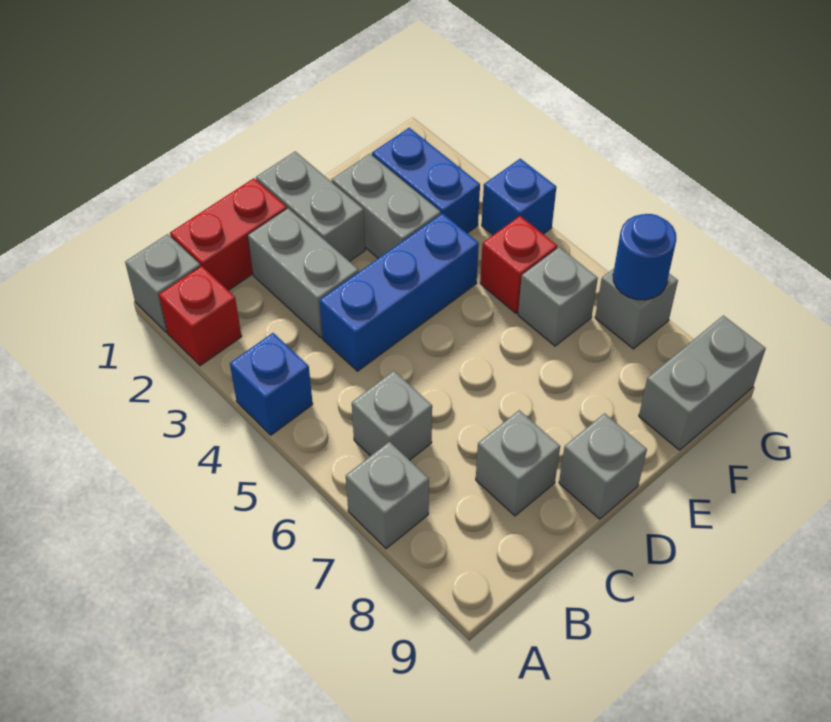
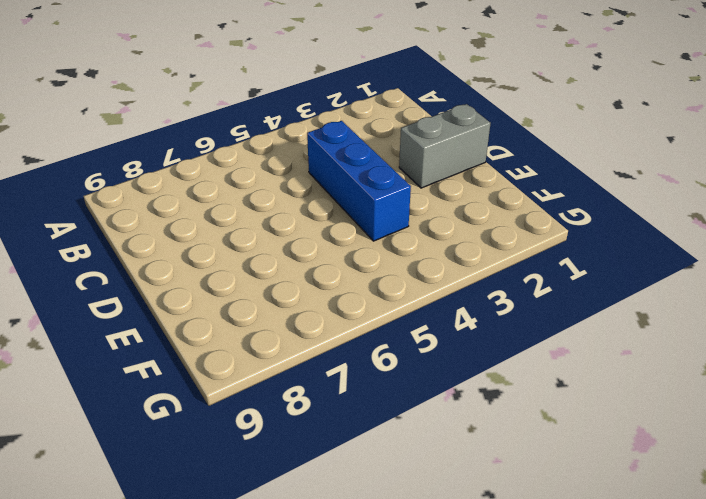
none -> grey 1x1 brick [125,234,200,332]
none -> red 1x1 brick [159,266,242,366]
none -> blue 1x1 brick [230,333,313,435]

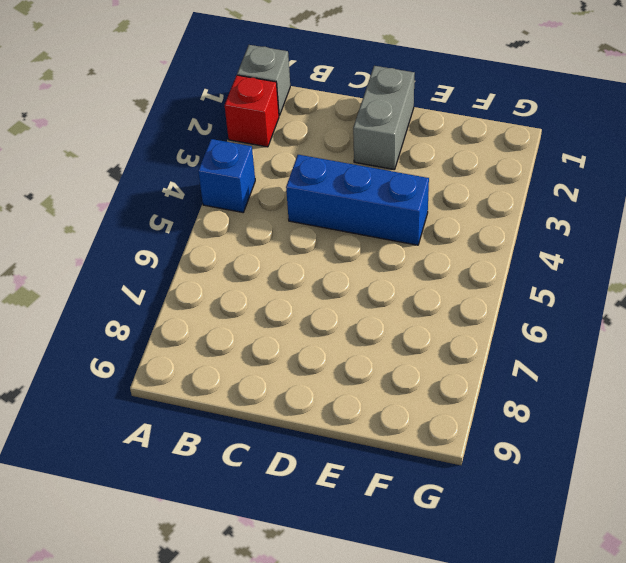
none -> grey 1x1 brick [346,442,429,549]
none -> red 1x2 brick [170,178,287,291]
none -> grey 1x1 brick [352,371,432,460]

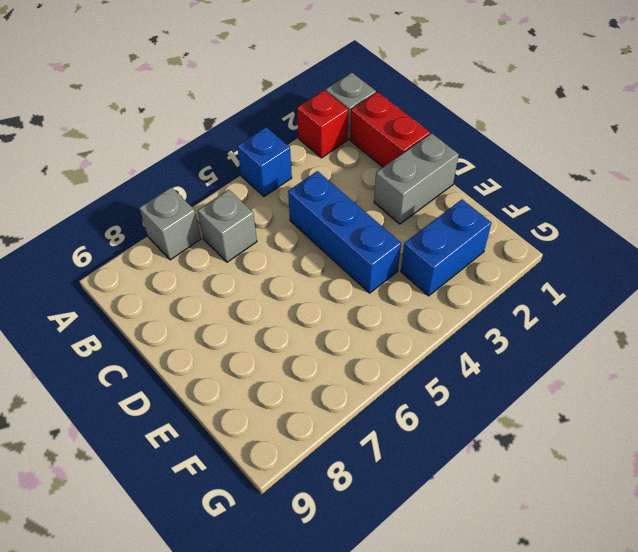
none -> grey 1x2 brick [248,208,359,338]
none -> grey 1x1 brick [476,410,560,516]
none -> grey 1x1 brick [559,413,647,519]

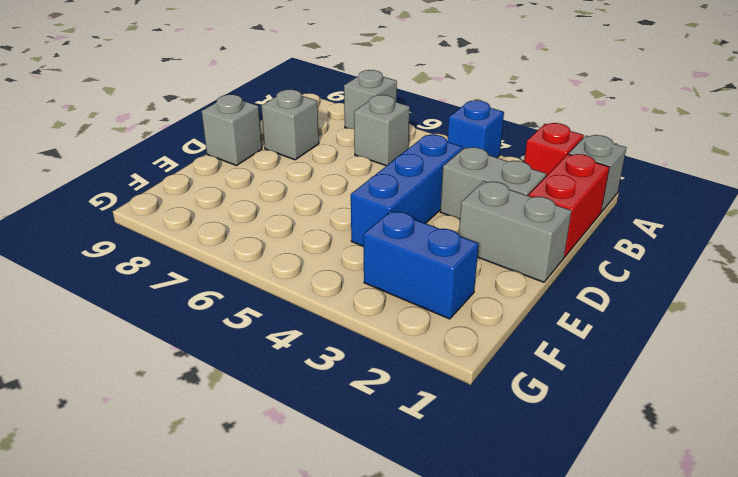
none -> grey 1x2 brick [332,154,441,258]
none -> red 1x1 brick [480,216,557,314]
none -> grey 1x1 brick [518,247,598,346]

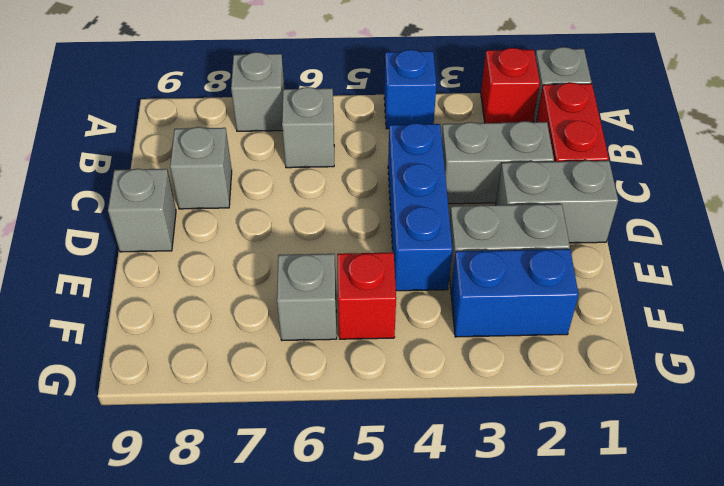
none -> grey 1x2 brick [639,315,766,450]
none -> blue 1x1 brick [482,159,556,235]
none -> grey 1x1 brick [595,269,678,349]

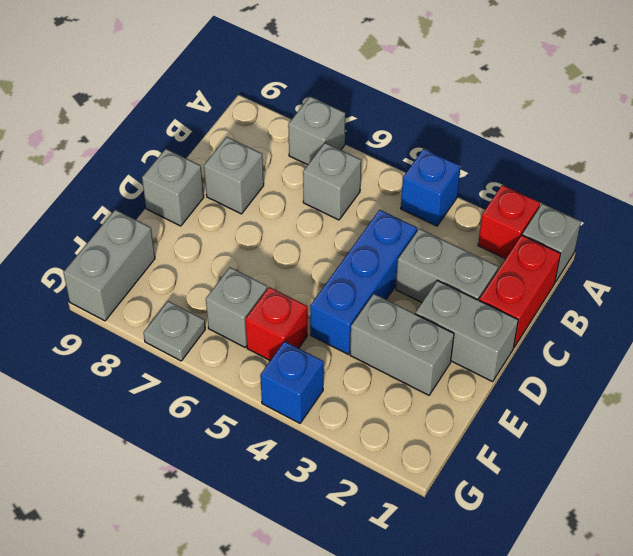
grey 1x1 plate [144,301,205,361] -> grey 1x1 brick [595,269,678,349]
none -> blue 1x2 brick [372,128,480,233]
none -> blue 1x1 round brick [613,214,676,300]

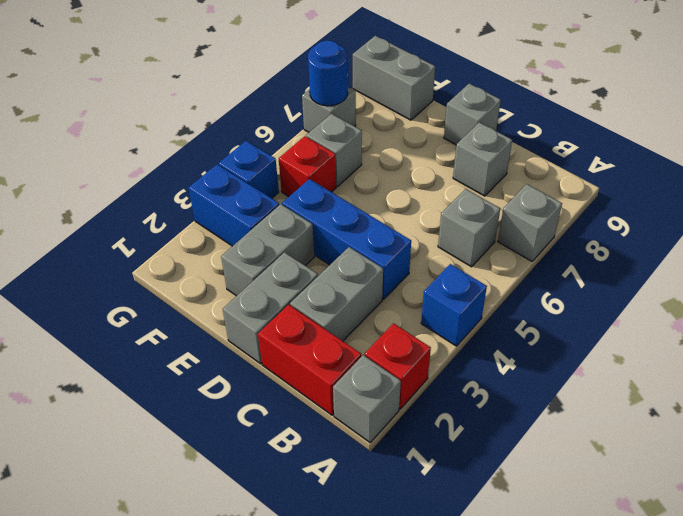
blue 1x2 brick [188,164,279,246] -> blue 1x2 brick turned to [372,128,480,233]

